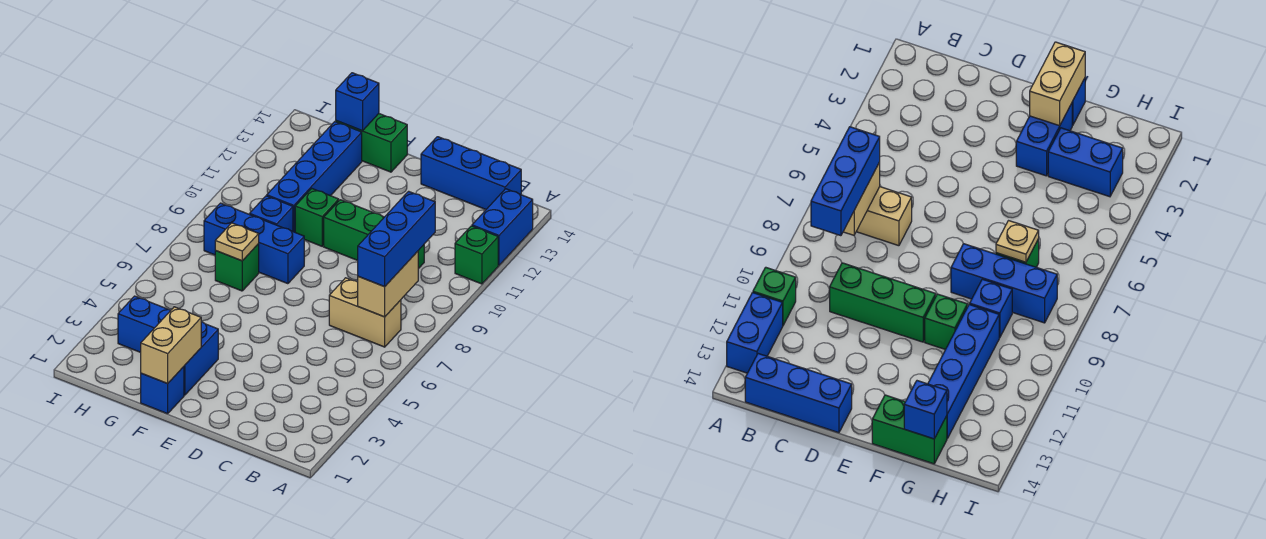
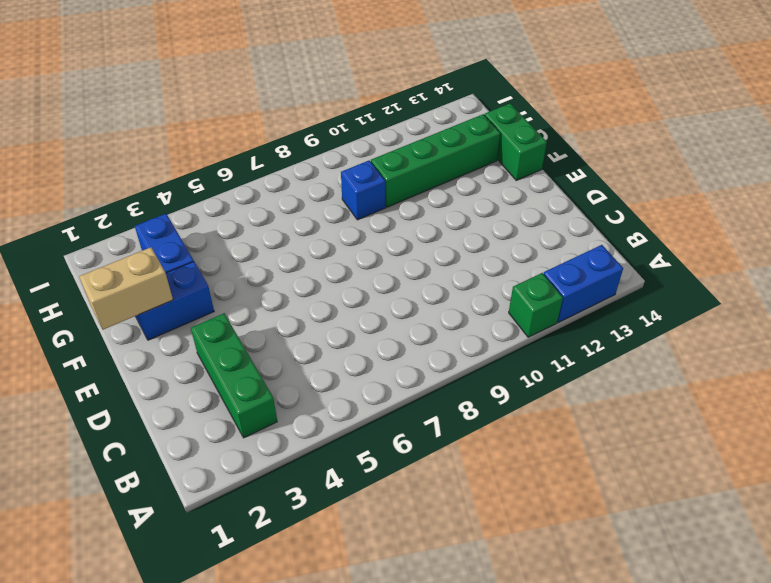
green 1x3 brick [191,313,277,438] -> green 1x3 brick moved to [324,200,424,269]
green 1x4 brick [370,114,500,207] -> blue 1x4 brick [267,122,362,232]
none -> tan 1x2 brick [329,278,401,347]
none -> blue 1x3 brick [421,137,521,209]
none -> blue 1x1 brick [141,367,184,414]

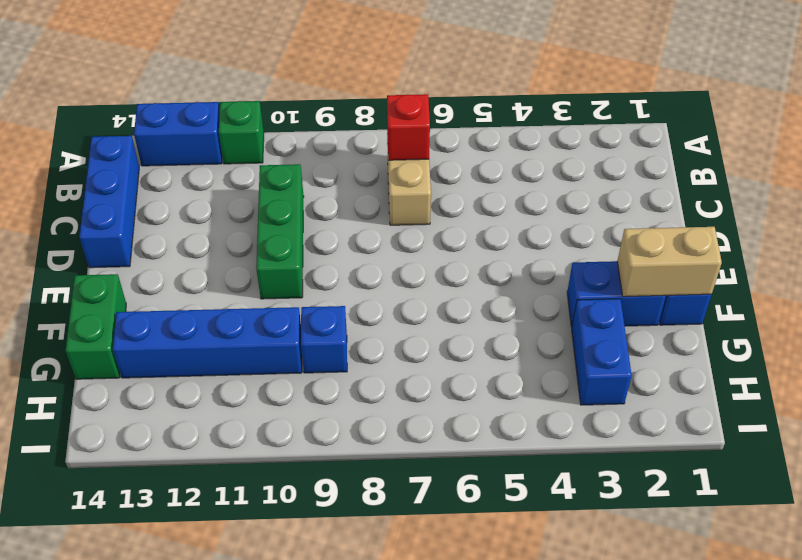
red 1x1 brick [387,94,430,160] -> tan 1x2 brick [358,251,418,317]
none -> blue 1x3 brick [204,203,304,284]
none -> green 1x1 brick [295,189,339,246]
none -> green 1x1 brick [215,244,259,291]

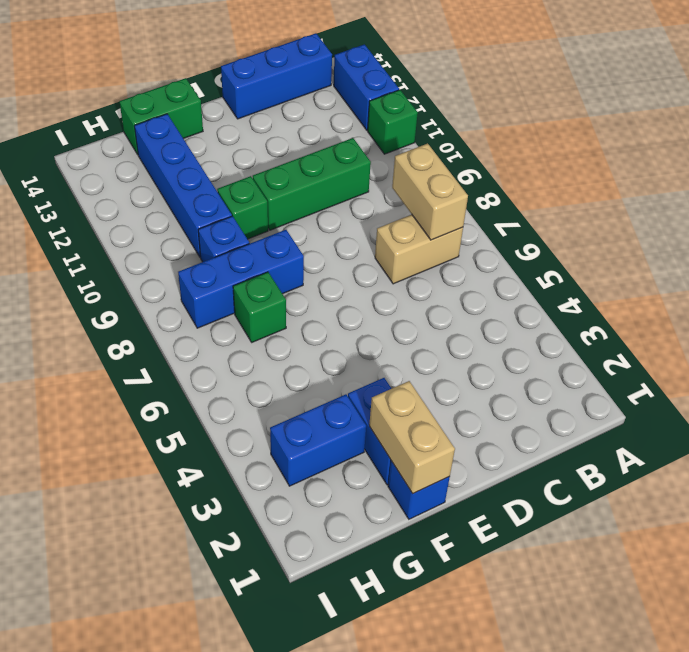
none -> tan 1x1 plate [215,223,259,261]
none -> blue 1x1 brick [336,73,379,131]
none -> blue 1x3 brick [358,191,435,287]

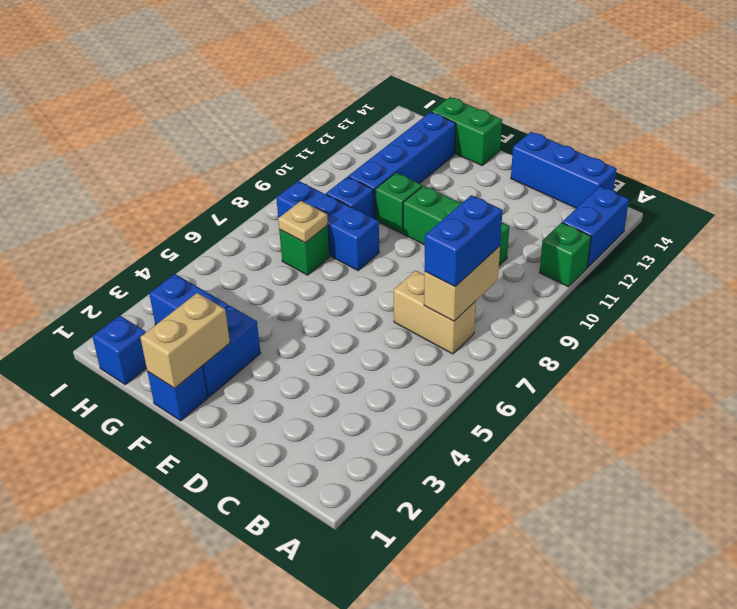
blue 1x2 brick [425,195,502,287] -> blue 1x3 brick [358,191,435,287]
blue 1x1 brick [92,316,147,385] -> blue 1x1 brick moved to [336,73,379,131]

